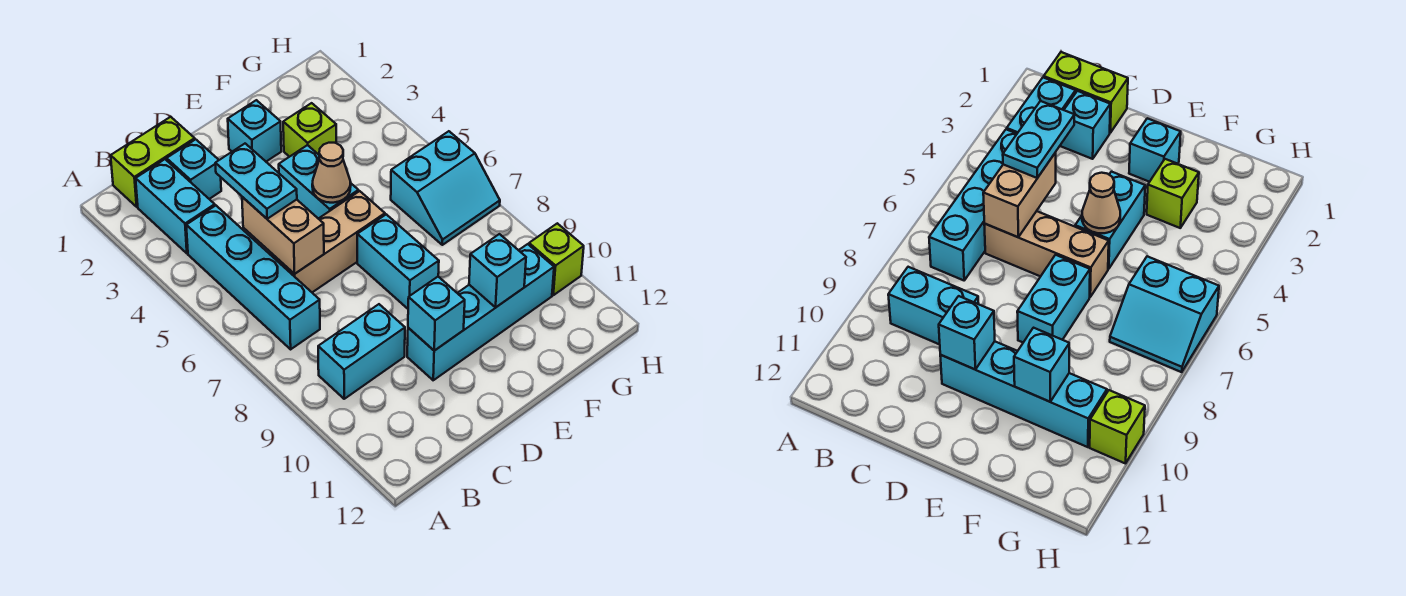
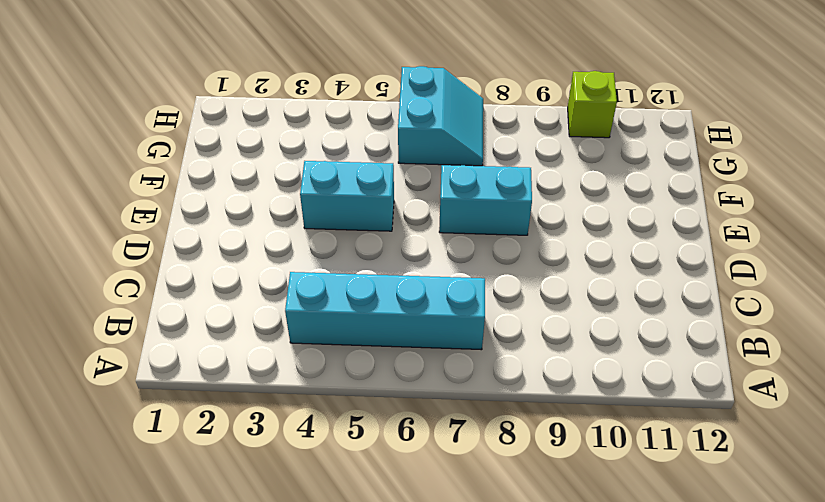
none -> lime 1x2 brick [111,117,195,207]
none -> cyan 1x2 brick [136,159,215,253]
none -> cyan 1x2 brick [318,304,405,399]

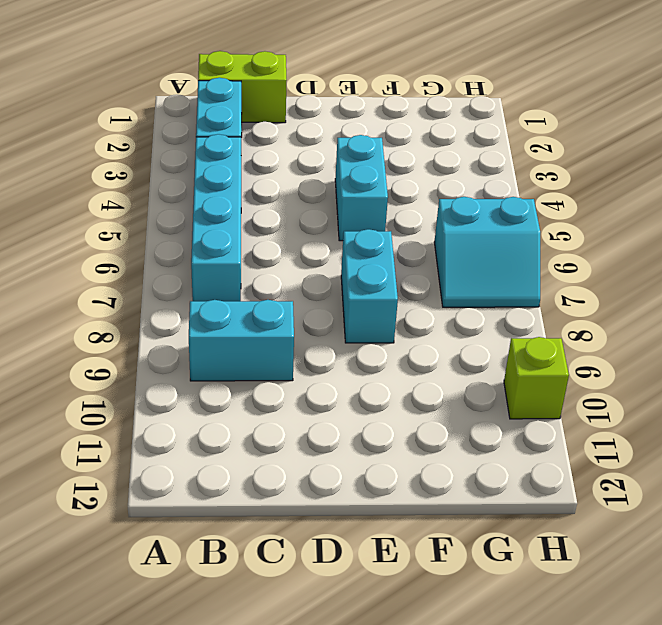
none -> cyan 1x1 brick [167,139,221,199]
none -> tan 1x3 brick [269,191,385,292]
none -> cyan 1x4 brick [407,244,554,380]

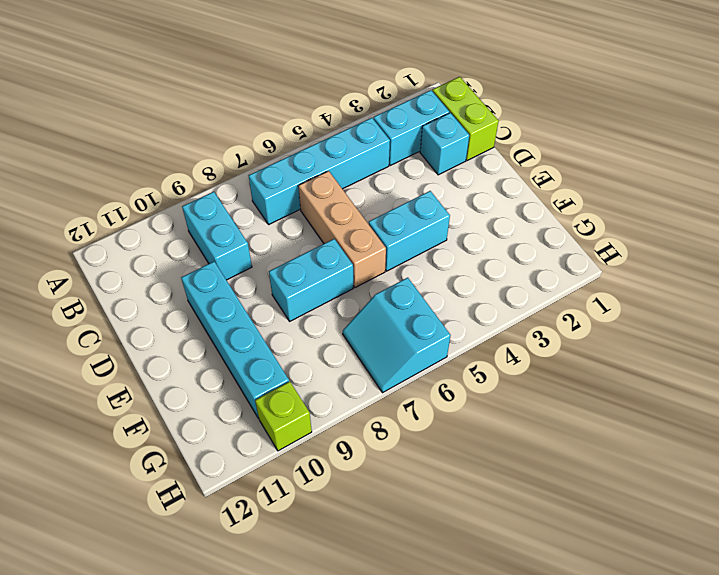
none -> cyan 1x1 brick [228,100,281,162]
none -> lime 1x1 brick [283,103,336,157]
none -> tan 1x2 brick [242,197,324,274]

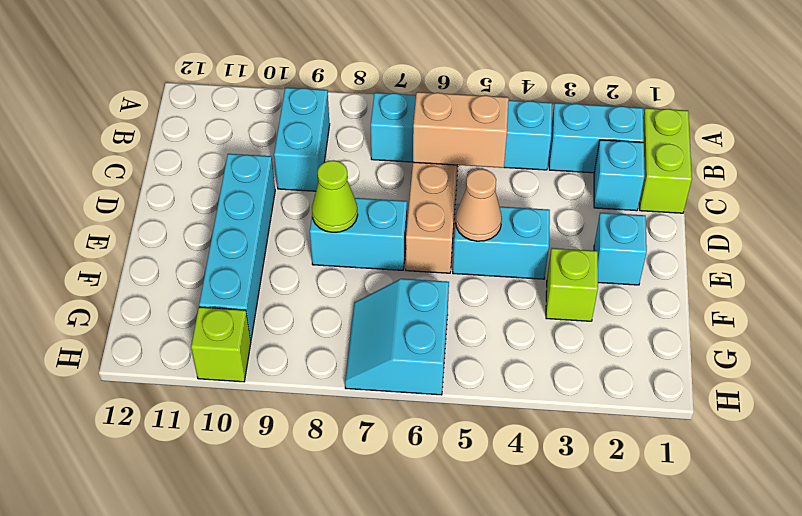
lime 1x1 cone [312,160,358,232] -> none
none -> cyan 1x1 brick [408,277,465,351]
none -> cyan 1x1 brick [469,234,526,307]
none -> cyan 1x2 plate [215,144,297,219]

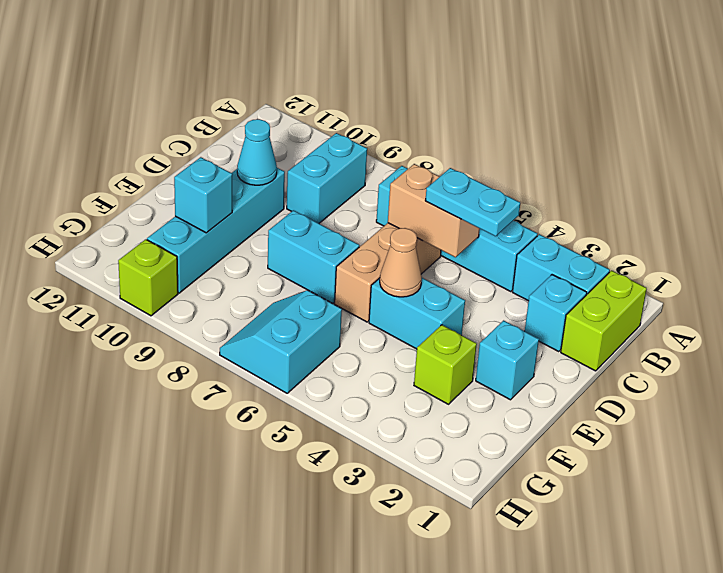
cyan 1x1 cone [237,119,277,185] -> cyan 1x1 brick [408,277,465,351]

